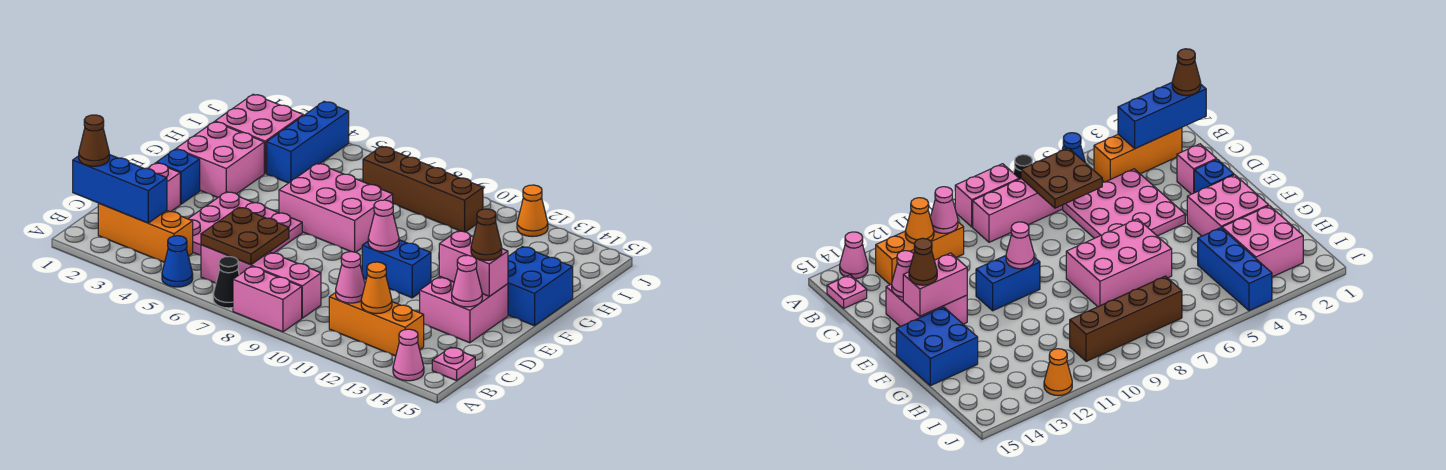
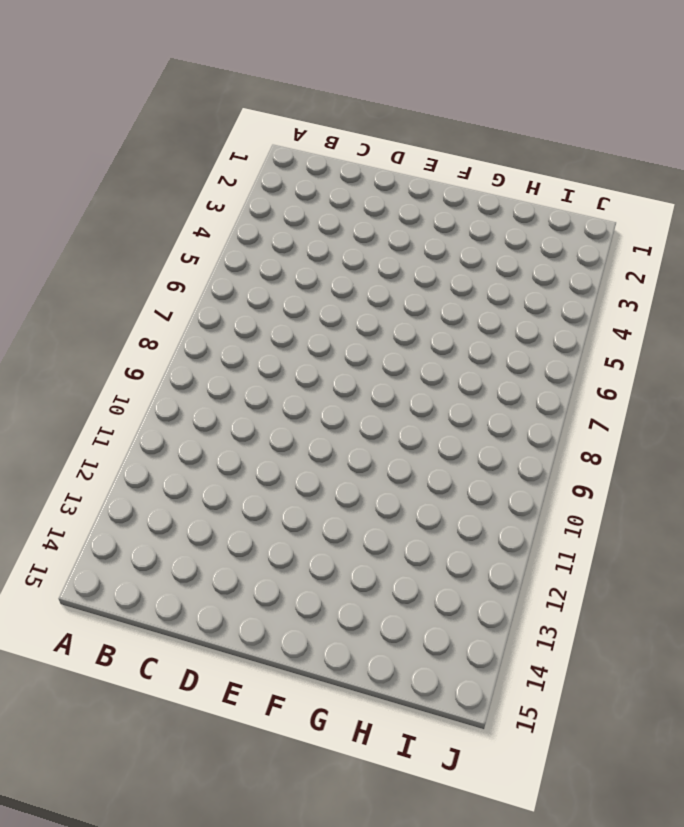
none -> blue 1x1 cone [162,236,193,287]
none -> black 1x1 cone [213,256,239,308]
none -> pink 1x2 brick [233,266,302,332]

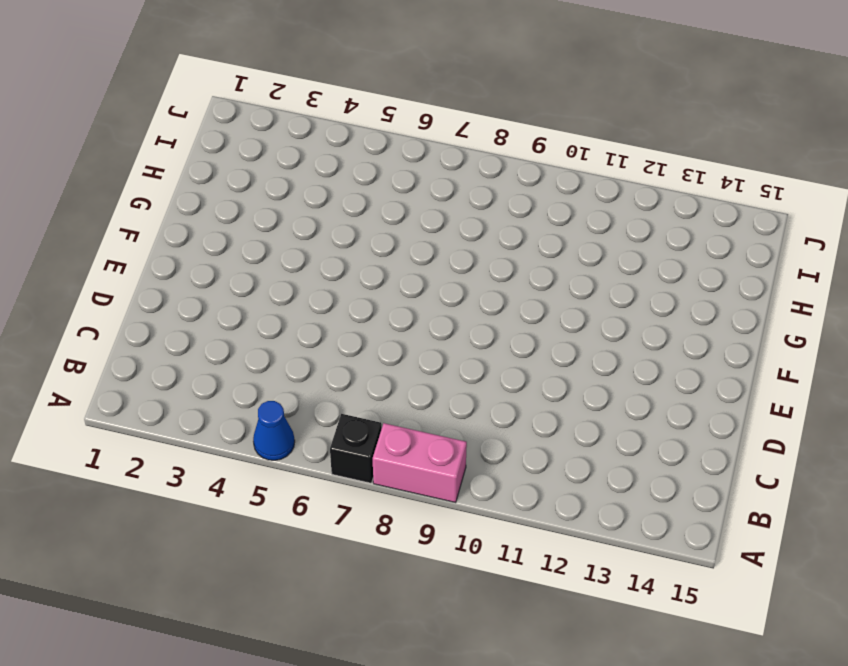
black 1x1 brick [330,414,382,483] -> black 1x1 cone [213,256,239,308]
none -> pink 1x1 cone [393,329,424,381]
none -> orange 1x3 brick [98,203,193,262]
none -> pink 1x4 brick [201,245,321,318]

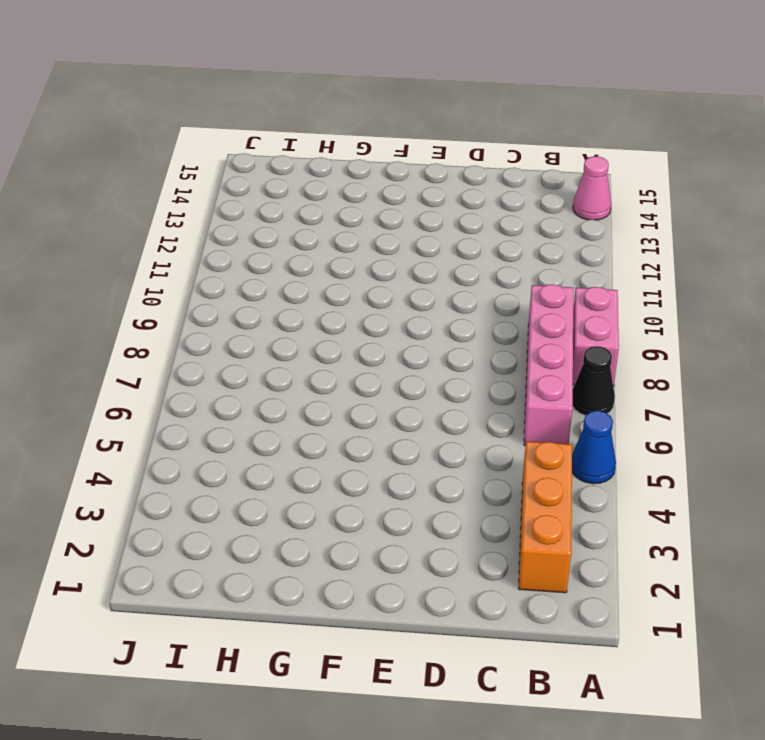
none -> orange 1x3 brick [329,293,424,356]
none -> pink 1x1 plate [432,347,475,381]
none -> pink 3x3 plate [188,192,302,255]

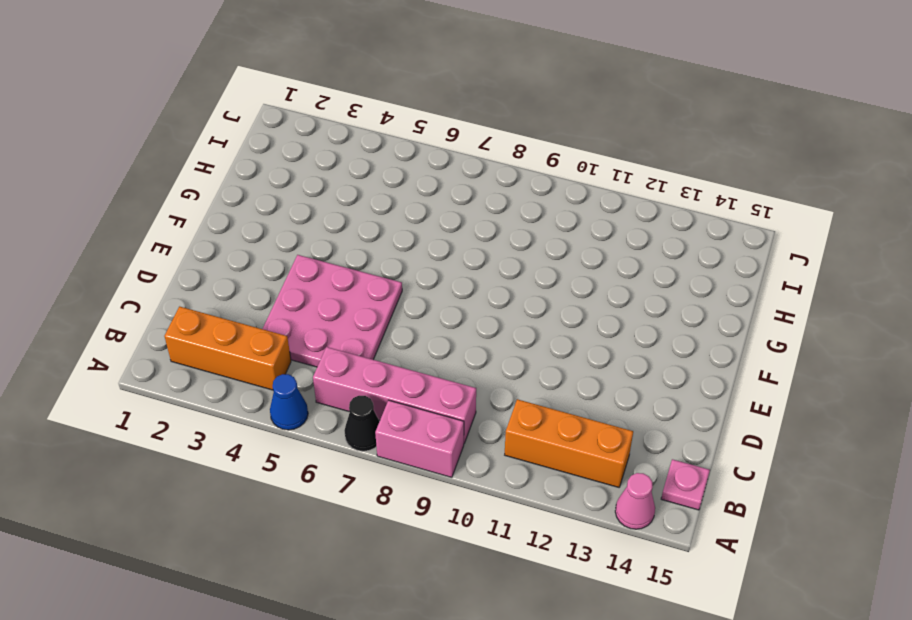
none -> pink 1x1 brick [148,163,180,212]
none -> pink 2x2 brick [420,276,508,343]
none -> blue 1x1 brick [157,149,200,204]

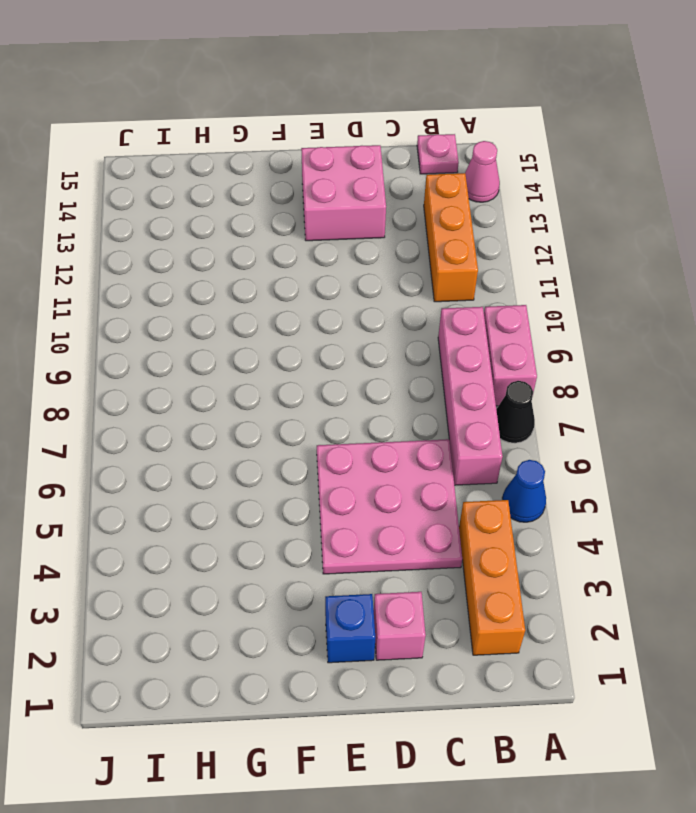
none -> blue 1x2 brick [362,240,431,298]
none -> pink 2x2 brick [176,122,264,197]
none -> pink 2x3 brick [279,163,393,252]

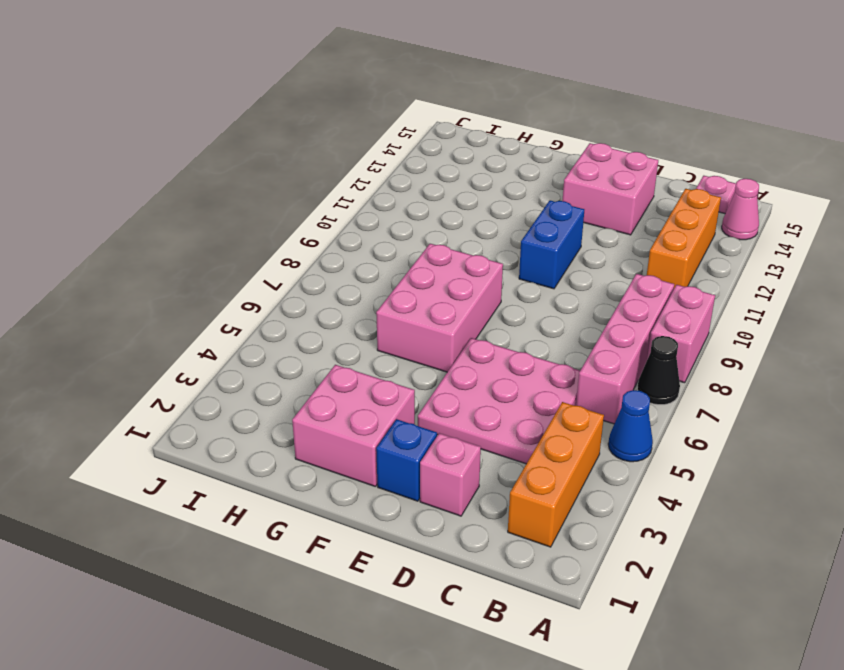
none -> blue 2x2 brick [508,247,573,326]
none -> pink 2x2 brick [215,94,303,173]
none -> blue 1x3 brick [267,101,349,183]

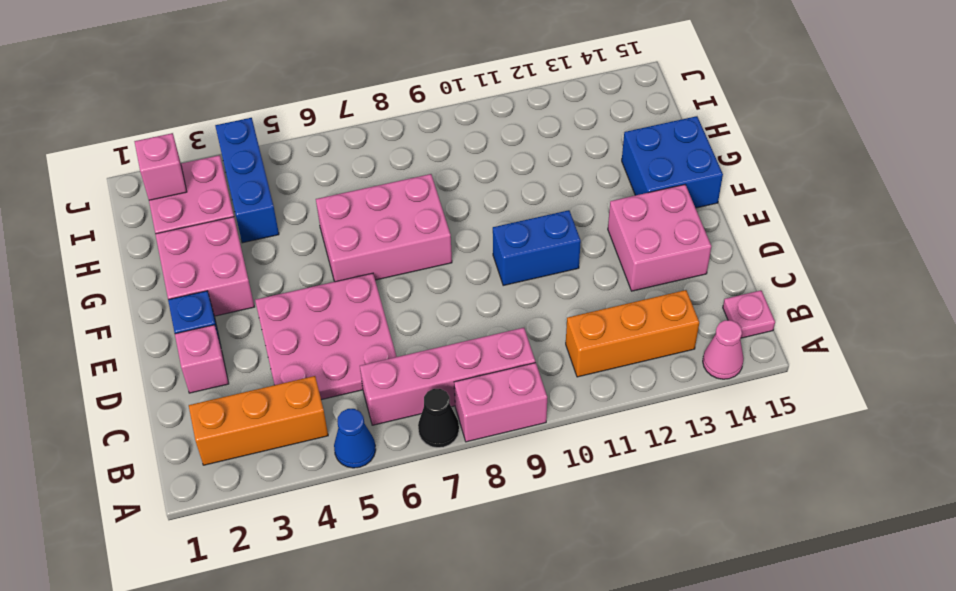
pink 1x1 brick [134,133,187,200] -> none
none -> brown 1x4 brick [363,146,483,232]
none -> orange 1x1 cone [517,185,548,237]
none -> blue 1x3 brick [73,154,167,223]

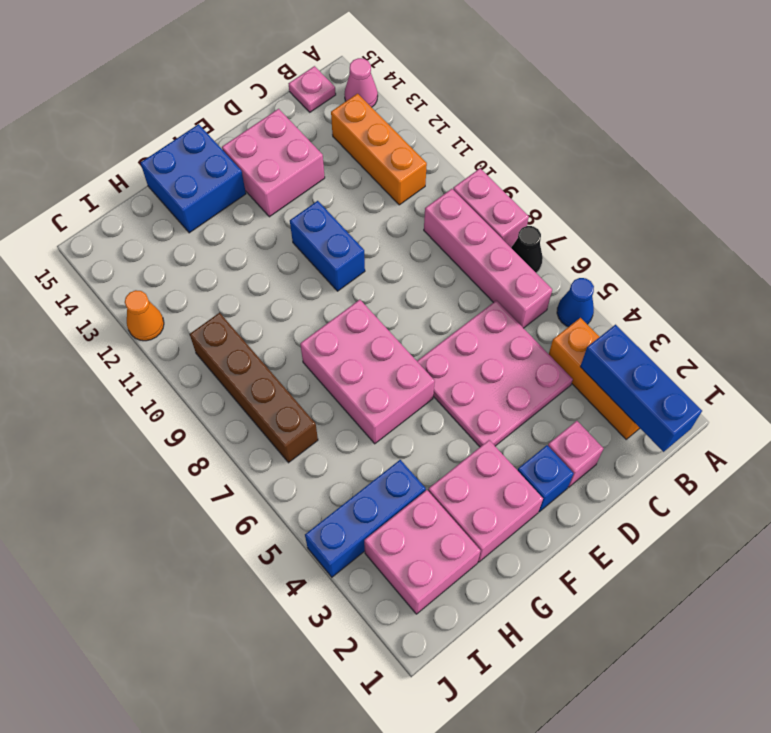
none -> brown 2x2 plate [201,207,289,265]
none -> pink 1x1 cone [336,252,365,303]
none -> orange 1x1 cone [361,262,392,314]

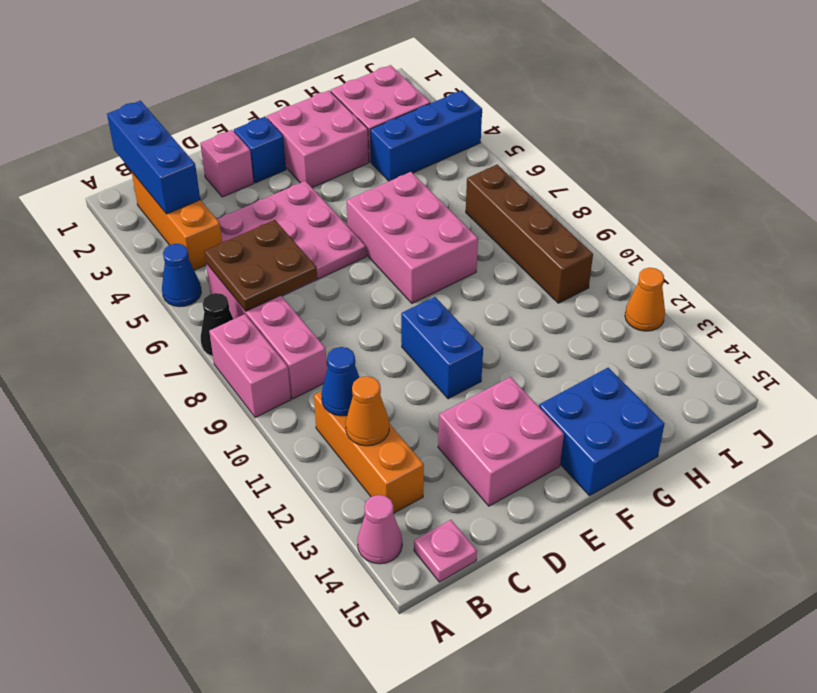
blue 1x1 cone [321,347,360,416] -> pink 1x1 cone [336,252,365,303]
none -> pink 1x1 cone [452,255,482,307]
none -> pink 1x1 cone [368,200,399,252]
none -> pink 1x2 brick [439,231,508,296]

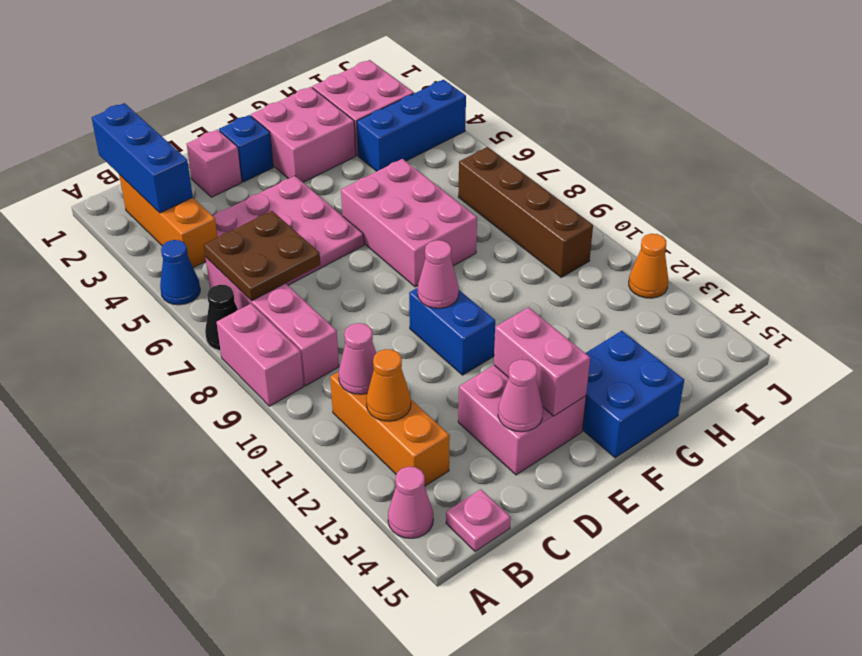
none -> brown 1x1 cone [79,115,109,166]
none -> brown 1x1 cone [471,209,502,260]

